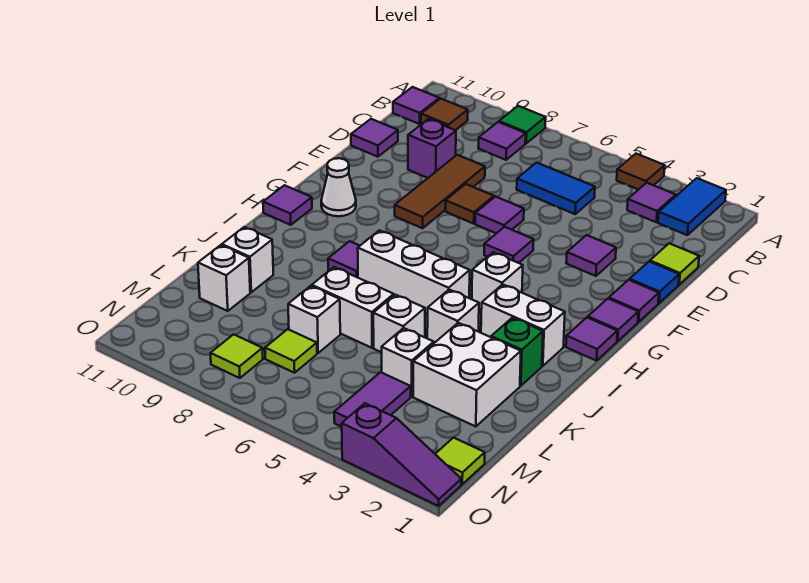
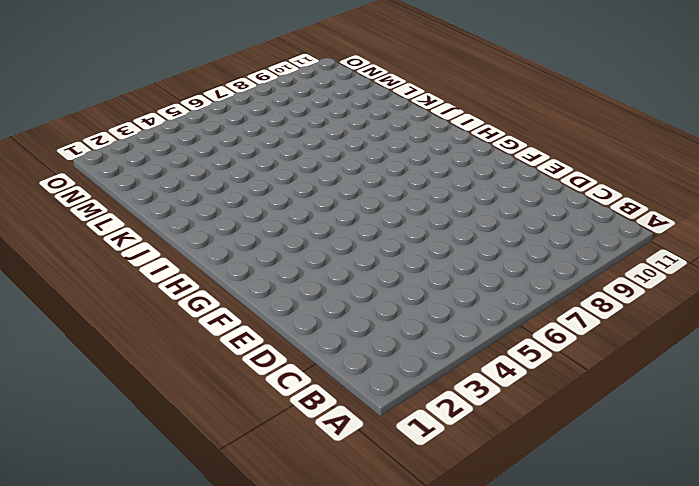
none -> blue 1x2 tile [658,178,726,235]
none -> brown 1x1 tile [617,154,665,190]
none -> green 1x1 tile [499,106,546,143]
none -> purple 1x1 tile [627,183,676,222]

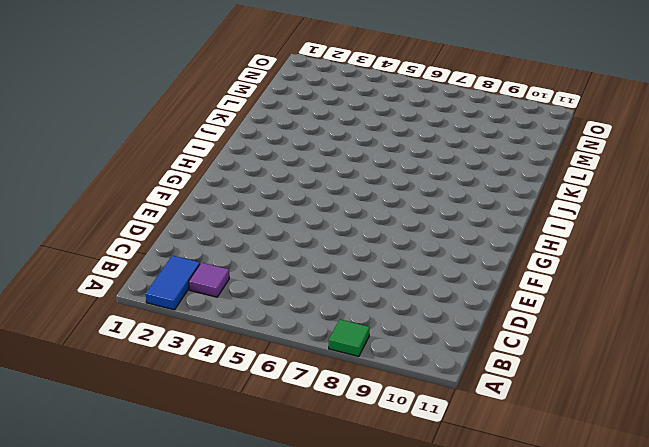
none -> brown 1x1 tile [617,154,665,190]
none -> purple 1x1 tile [478,122,526,160]
none -> brown 1x1 tile [421,99,468,130]
none -> purple 1x1 tile [393,87,439,124]

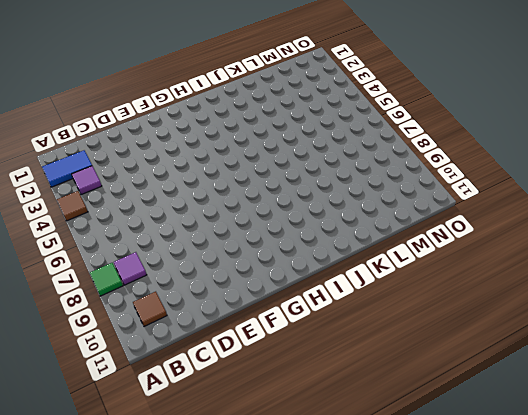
none -> purple 1x1 tile [393,87,439,124]
none -> blue 1x2 tile [517,163,595,214]
none -> lime 1x1 tile [650,243,699,284]
none -> brown 1x3 tile [395,155,485,228]

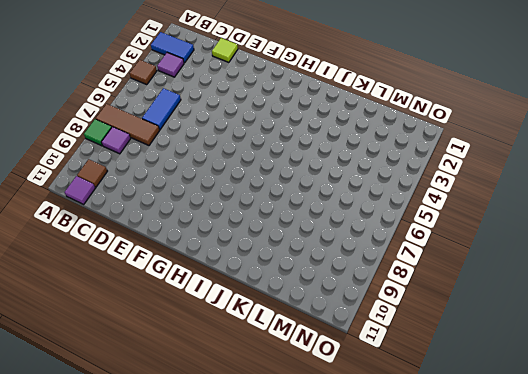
brown 1x3 tile [96,104,160,145] -> brown 1x3 tile moved to [395,155,485,228]
none -> purple 1x1 brick [408,119,456,178]
none -> purple 1x1 tile [351,119,398,157]
none -> blue 1x1 tile [630,262,679,303]
none -> purple 1x1 tile [566,235,616,276]

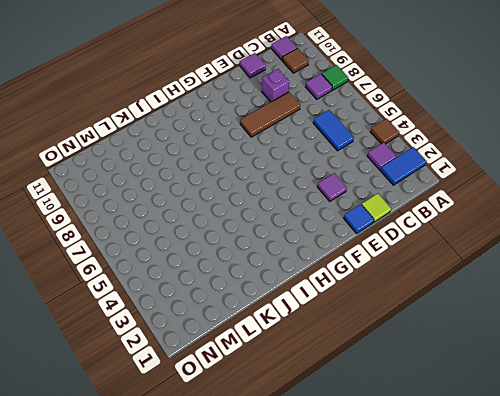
none -> purple 1x1 tile [475,197,524,234]
none -> brown 1x1 tile [445,184,494,224]
none -> purple 1x1 tile [609,280,659,322]
none -> purple 1x1 tile [484,227,534,263]

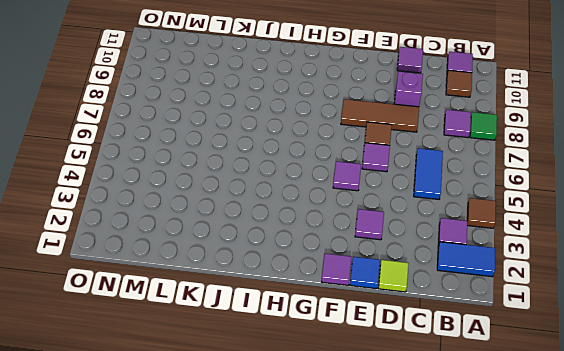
none -> purple 1x1 tile [588,298,638,341]
none -> white 1x1 cone [321,158,356,216]
none -> purple 1x1 tile [566,317,617,361]
none -> white 1x1 brick [472,252,523,309]

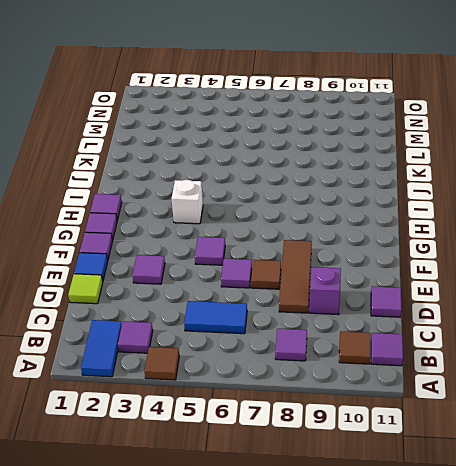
none -> green 1x1 tile [499,106,546,143]
none -> white 1x1 cone [321,158,356,216]
none -> purple 1x1 tile [263,185,312,225]
none -> white 1x2 brick [481,284,565,366]

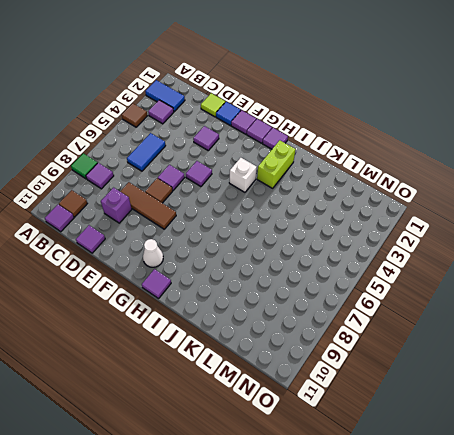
lime 1x2 brick [257,140,296,188] -> white 1x2 brick [481,284,565,366]
none -> white 1x3 brick [358,230,470,314]
none -> purple 1x1 tile [328,241,359,278]
none -> green 1x1 brick [491,318,543,386]
none -> white 1x1 brick [427,290,479,343]

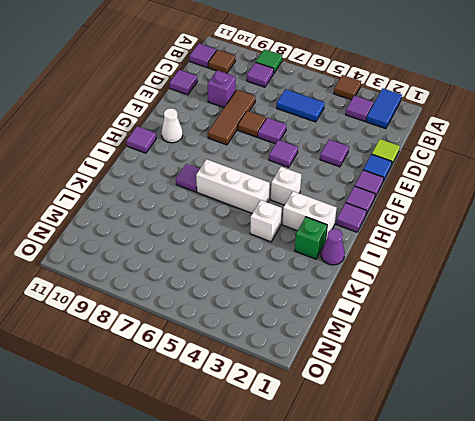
purple 1x1 cone [321,229,345,265] -> none
none -> white 2x2 brick [413,323,521,427]
none -> white 1x1 brick [373,295,425,352]
none -> white 1x2 brick [312,267,394,348]
none -> white 1x1 brick [222,227,273,292]

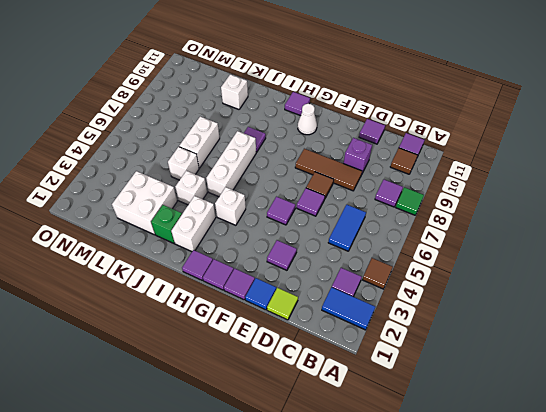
none -> white 1x1 brick [382,328,434,397]
none -> white 1x1 brick [288,286,340,353]
none -> white 1x1 brick [198,245,250,311]
none -> purple 1x2 tile [334,372,411,427]

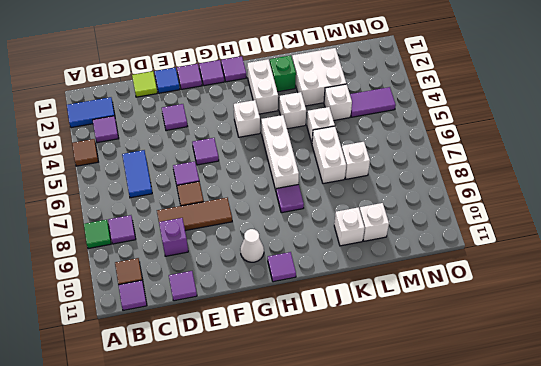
none -> lime 1x1 tile [265,329,317,373]
none -> lime 1x1 tile [435,437,485,484]
none -> lime 1x1 tile [211,334,263,378]
none -> purple 1x3 slope [342,403,461,506]

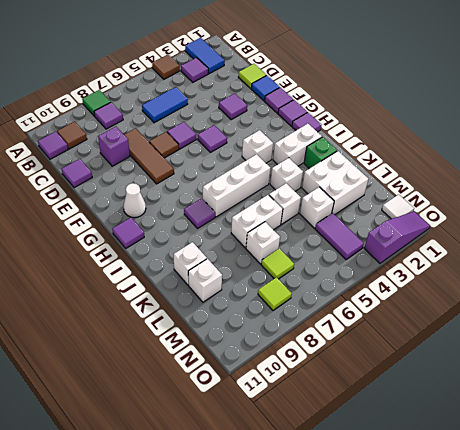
white 1x1 tile [382,194,414,219] -> lime 1x1 tile [435,437,485,484]

